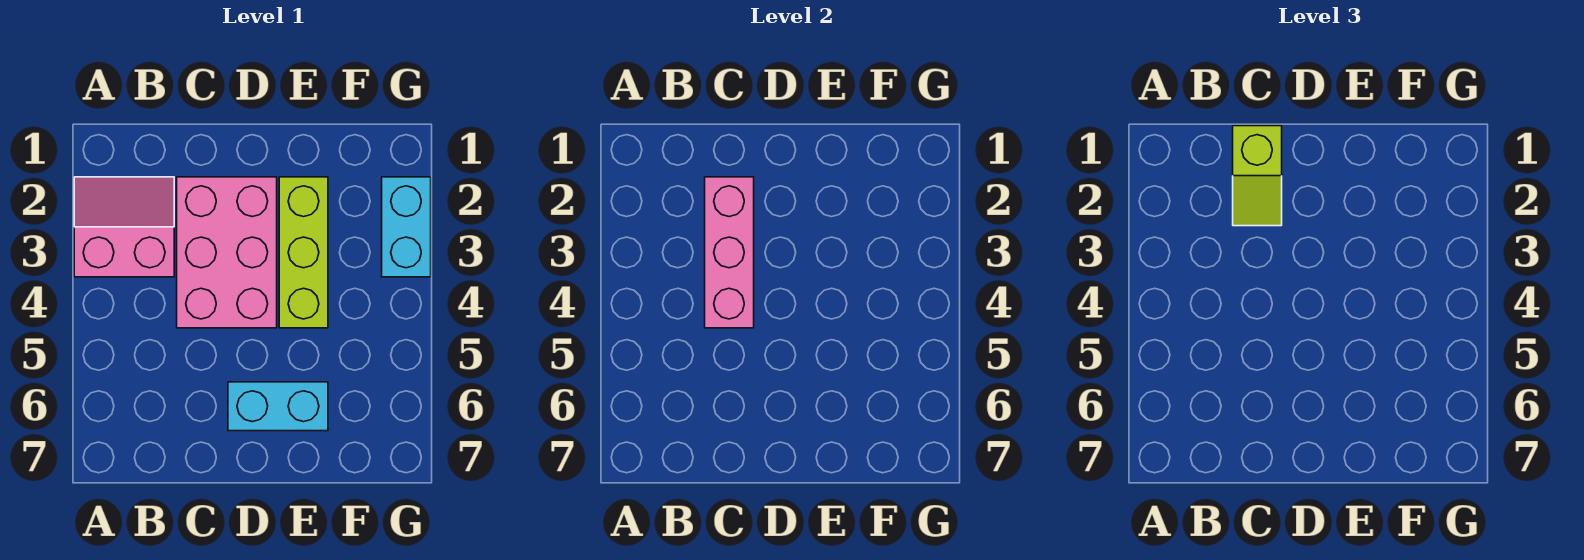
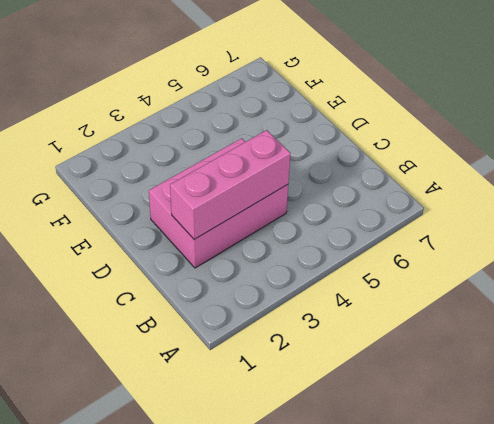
none -> pink 2x2 slope [74,177,174,277]
none -> cyan 1x2 brick [228,382,328,431]

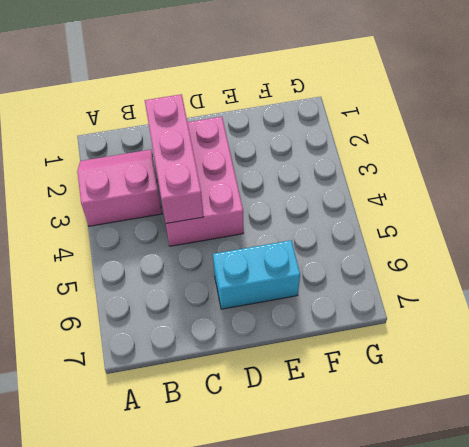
none -> lime 1x3 brick [279,177,328,328]
none -> cyan 1x2 brick [382,177,431,277]

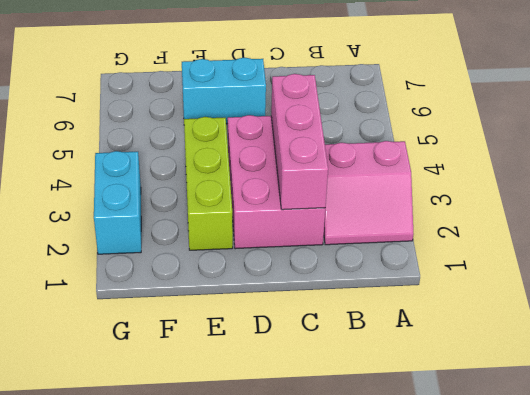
none -> lime 1x2 slope [1233,126,1282,226]

